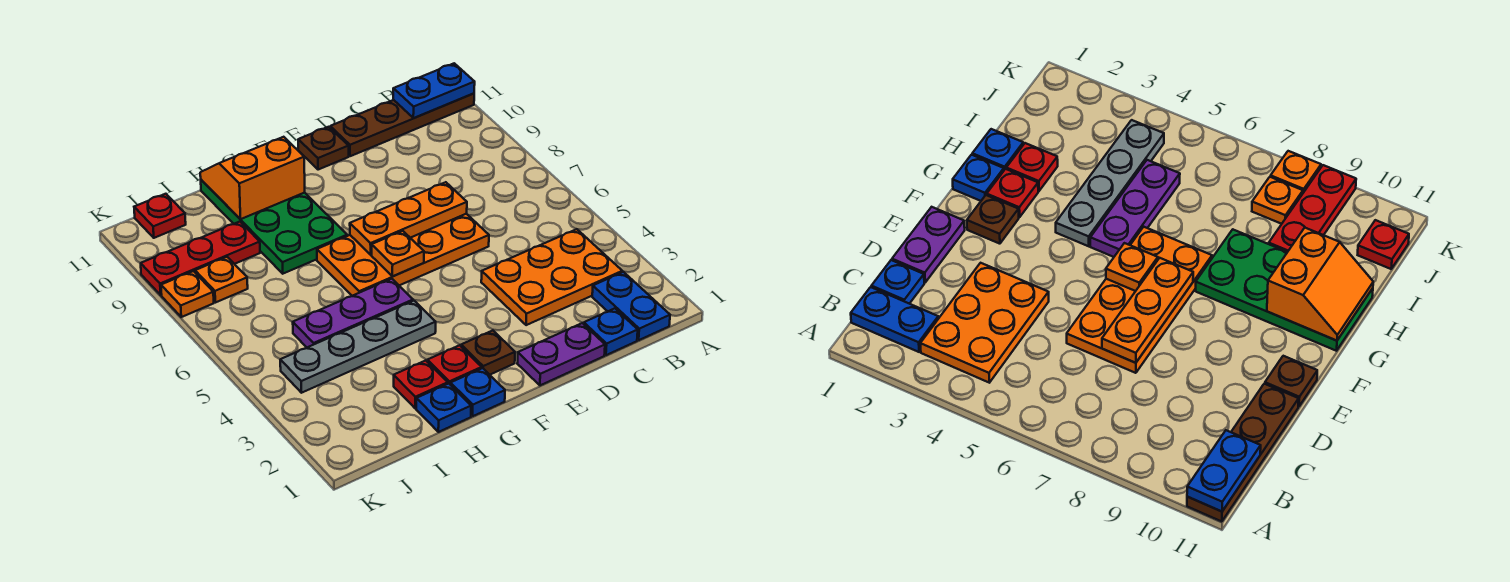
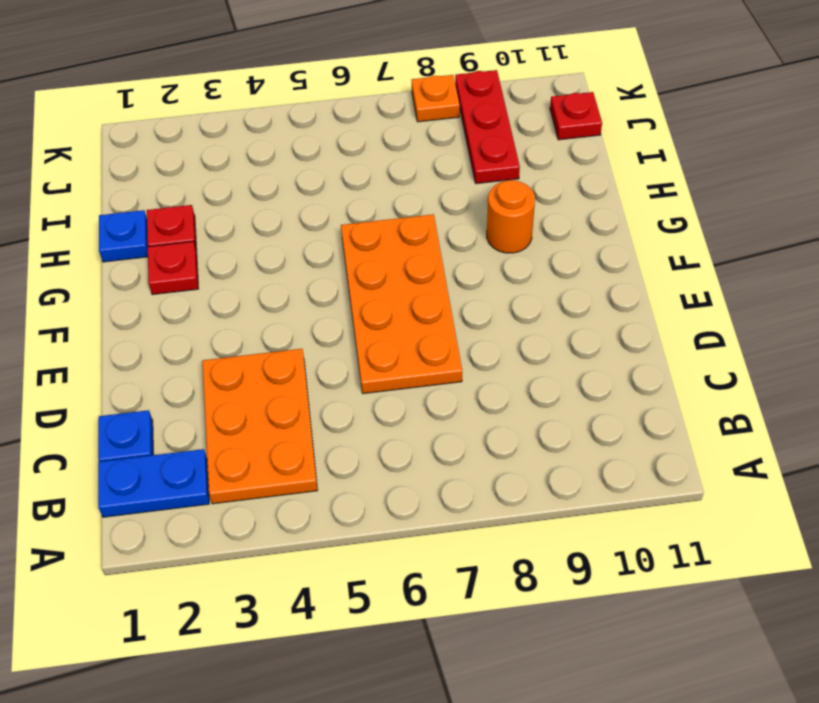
orange 1x1 round brick [487,180,535,253] -> green 2x4 plate [201,180,347,274]
none -> brown 1x4 plate [330,94,474,156]
none -> purple 1x2 plate [517,323,605,385]
none -> brown 1x1 plate [298,127,349,170]

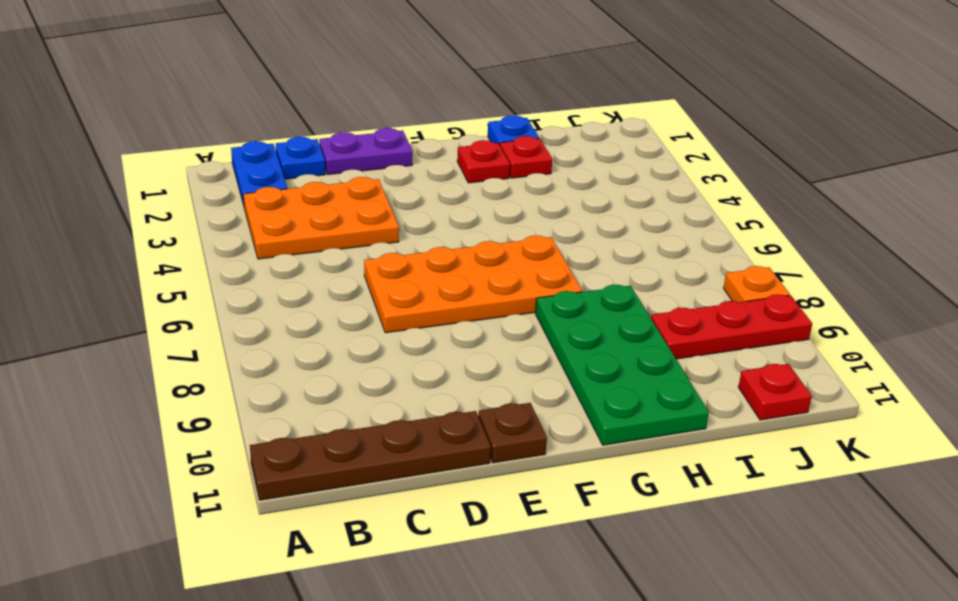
none -> brown 1x1 plate [461,330,515,375]
none -> blue 1x1 plate [451,368,505,416]
none -> grey 1x4 plate [280,301,436,393]

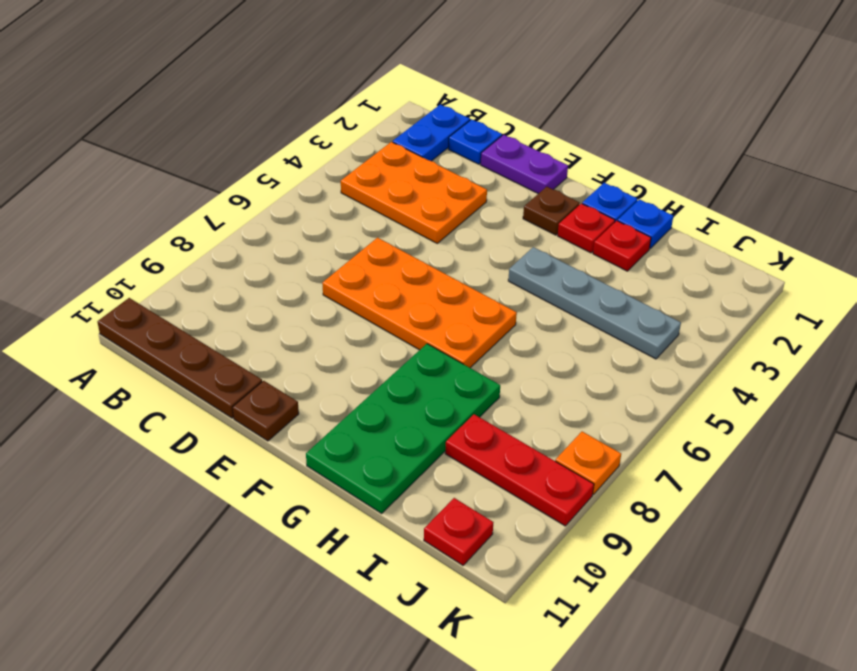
none -> purple 1x3 plate [293,279,413,347]
none -> orange 1x1 plate [195,257,248,303]
none -> blue 1x2 plate [393,63,475,118]

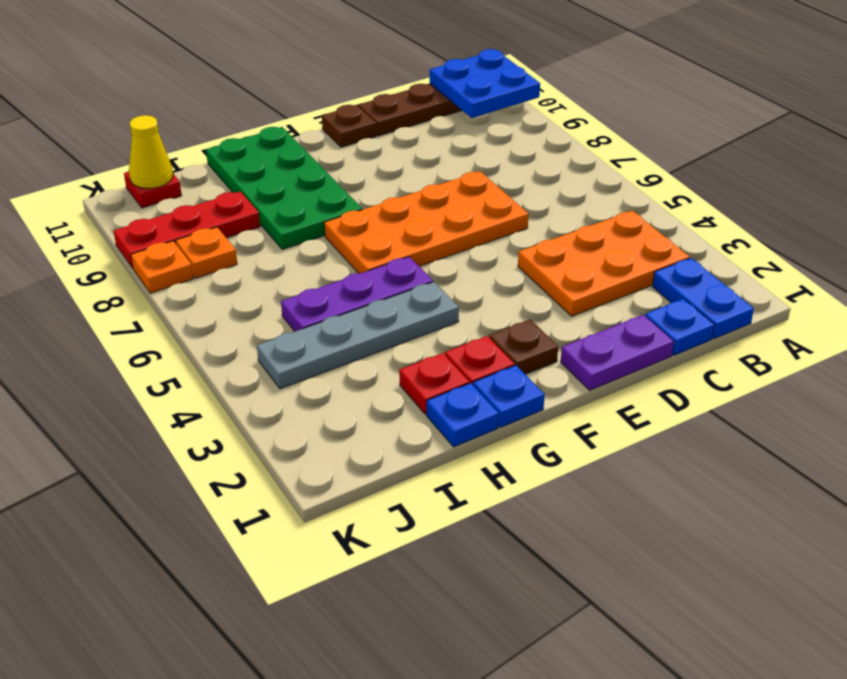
blue 2x2 plate [430,49,540,118] -> blue 1x2 plate [393,63,475,118]
yellow 1x1 cone [129,115,173,188] -> none
none -> orange 1x3 plate [350,182,467,255]
none -> orange 1x1 plate [372,231,424,276]
none -> orange 2x2 slope [200,137,305,219]

